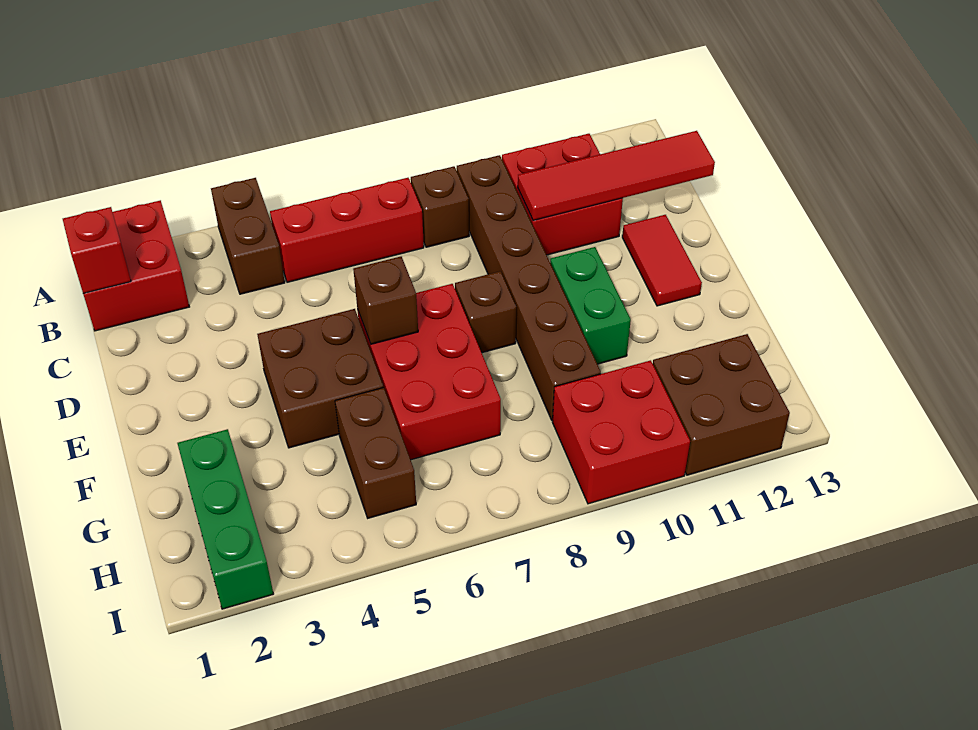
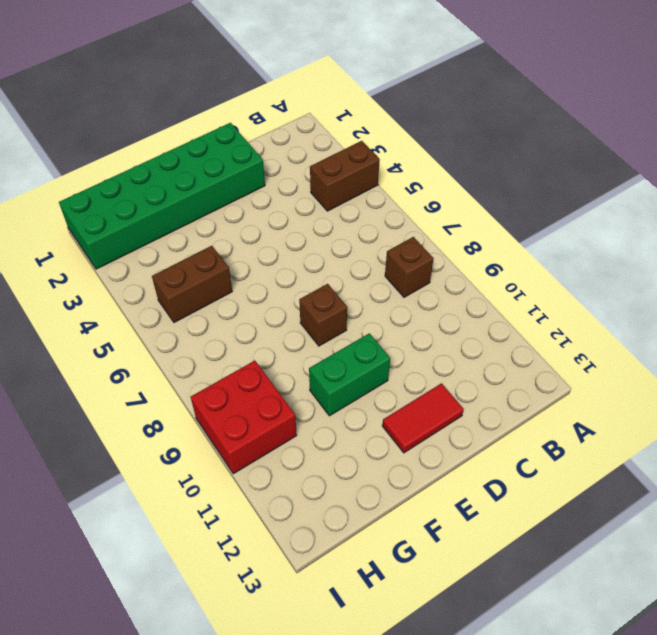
green 2x6 brick [59,123,265,269] -> green 1x3 brick [177,429,273,609]
none -> red 2x2 brick [83,200,189,331]
none -> red 1x3 brick [270,178,424,282]
none -> brown 1x6 brick [457,155,601,421]

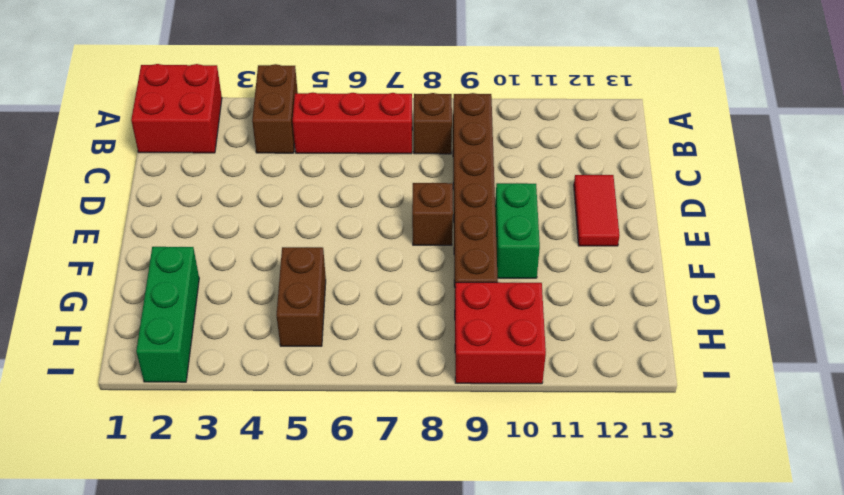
none -> red 2x2 brick [502,134,623,255]
none -> brown 2x2 brick [257,309,383,448]
none -> red 2x3 brick [357,284,501,460]

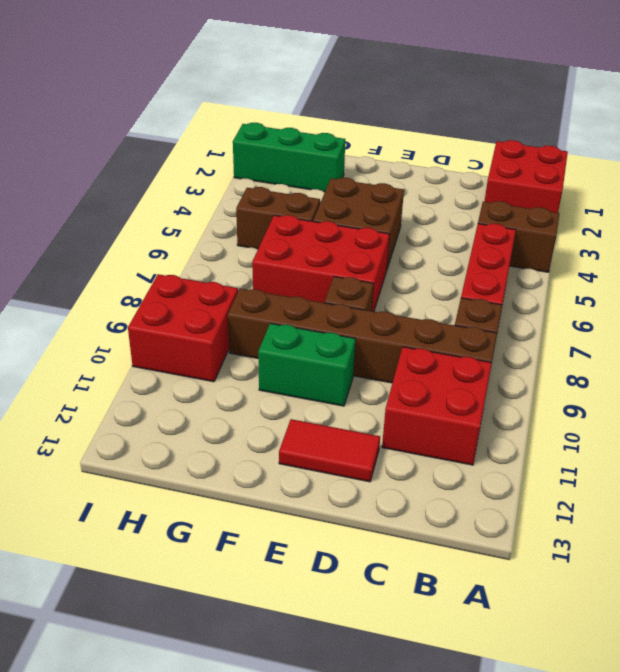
none -> brown 2x2 brick [653,334,790,475]
none -> red 1x1 brick [63,207,131,294]
none -> red 1x4 tile [518,131,715,221]

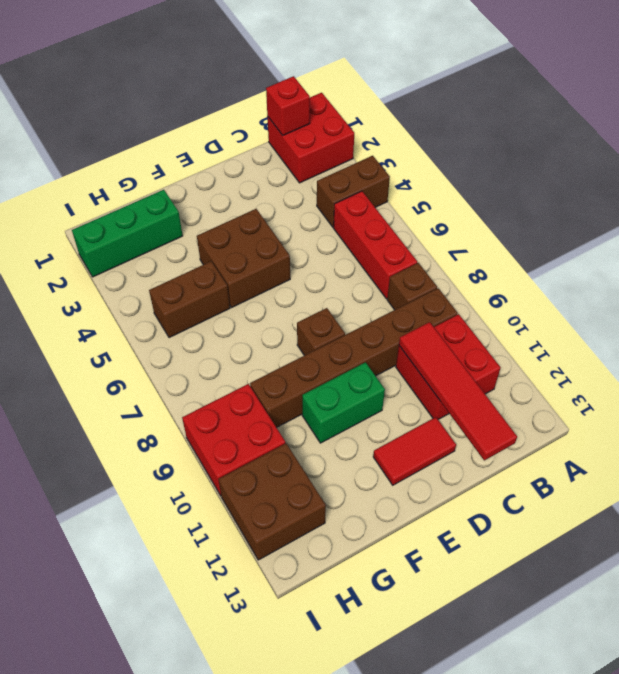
none -> red 2x3 brick [357,284,501,460]
none -> brown 1x1 brick [353,256,418,344]

